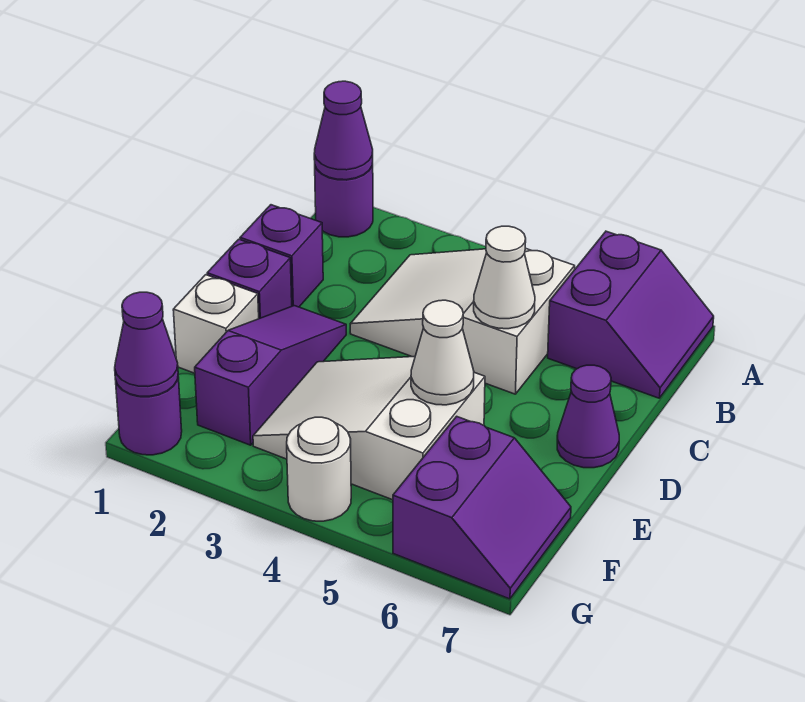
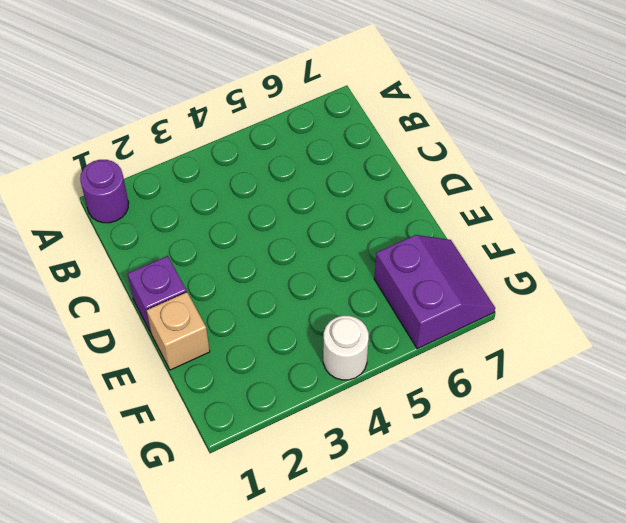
tan 1x1 brick [147,292,210,370] -> white 1x1 brick [173,275,259,373]
none -> purple 2x2 slope [548,231,714,398]
none -> white 2x3 slope [350,248,575,394]
none -> purple 1x1 brick [240,205,323,307]

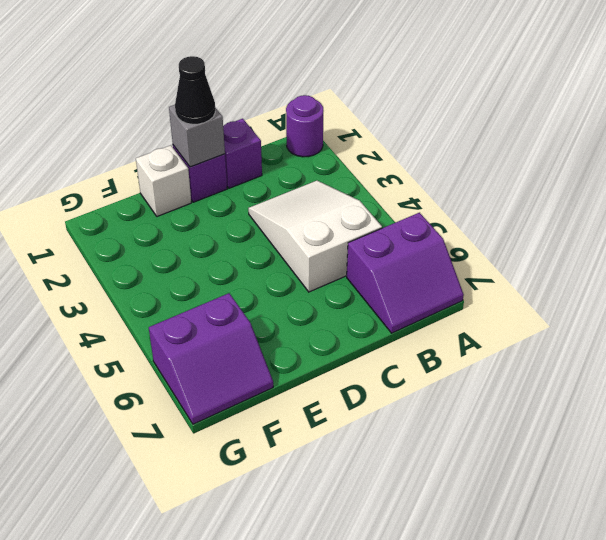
grey 1x1 brick [169,105,225,167] -> none
black 1x1 cone [175,56,215,124] -> none
none -> purple 1x3 slope [195,306,346,445]
none -> purple 1x1 cone [557,365,619,468]
none -> white 2x3 slope [253,357,485,500]

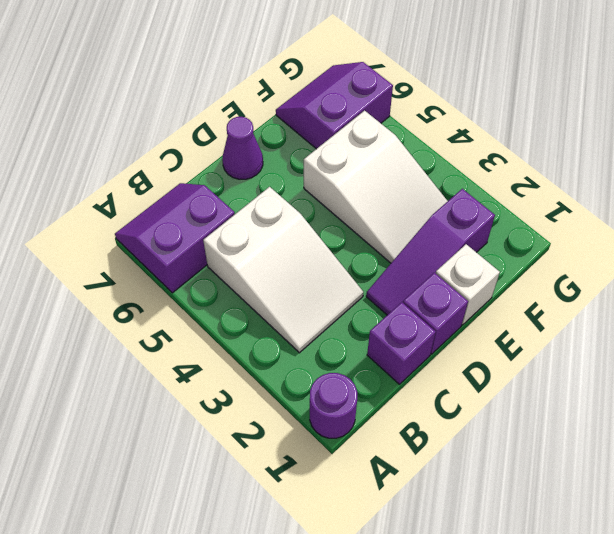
none -> purple 1x1 round brick [115,377,182,455]
none -> white 1x1 round brick [287,417,351,521]
none -> purple 1x1 cone [314,81,373,180]

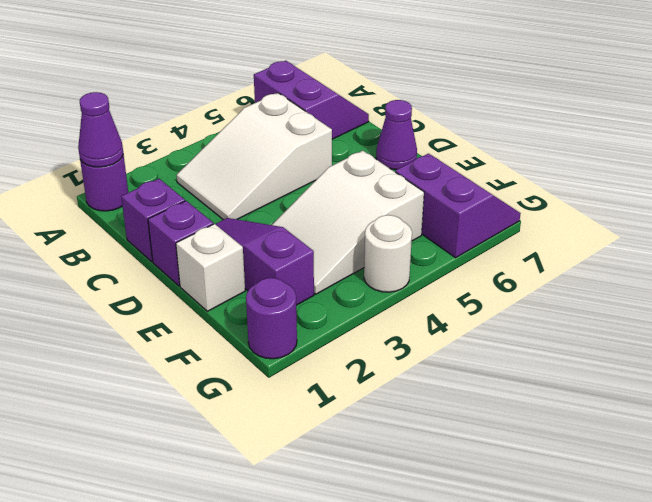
none -> white 1x1 cone [474,226,535,329]
none -> white 1x1 cone [411,300,474,405]
none -> purple 1x1 cone [115,292,178,396]

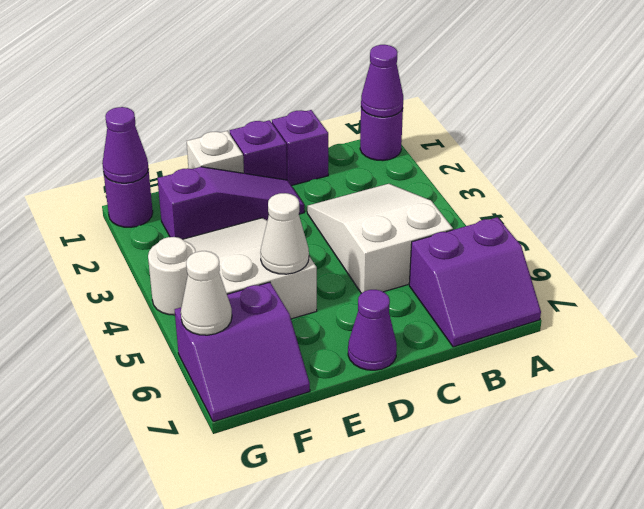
white 1x1 cone [181,251,232,335] -> white 1x1 cone moved to [474,226,535,329]

